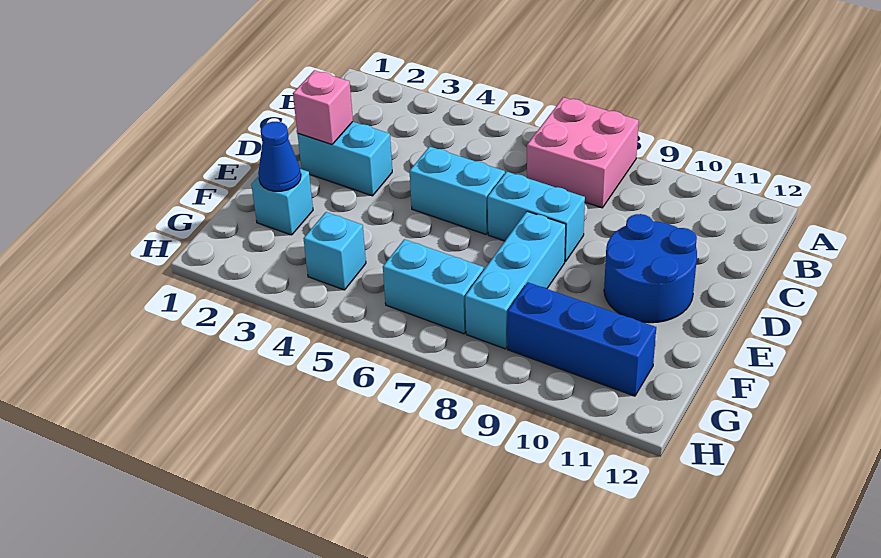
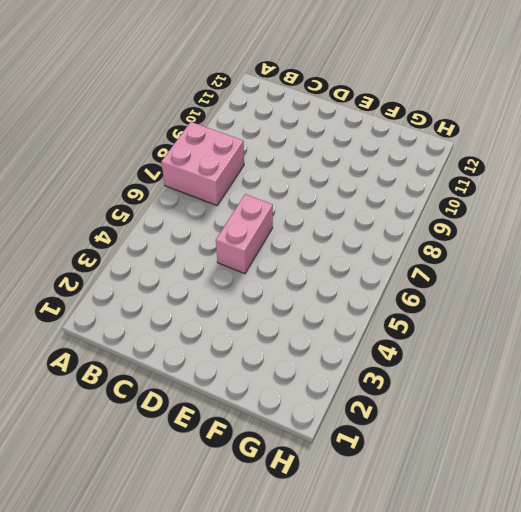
pink 1x2 brick [216,194,273,274] -> cyan 1x2 brick [410,147,505,234]
none -> cyan 1x2 brick [298,122,392,196]
none -> cyan 1x2 brick [488,172,585,262]
none -> blue 2x2 round brick [604,214,697,323]

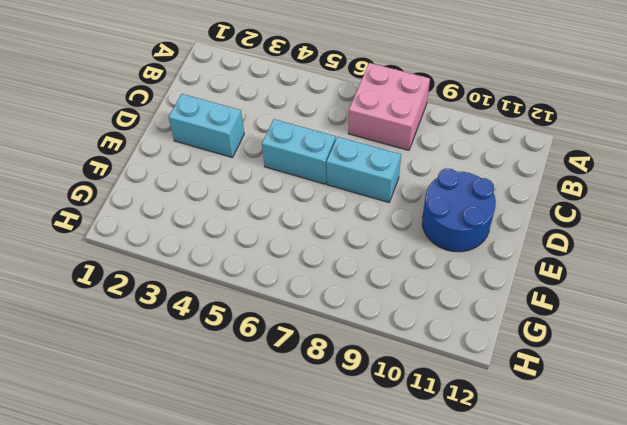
none -> cyan 1x3 brick [465,211,566,349]
none -> cyan 1x1 brick [251,169,313,235]
none -> cyan 1x1 brick [304,212,366,290]

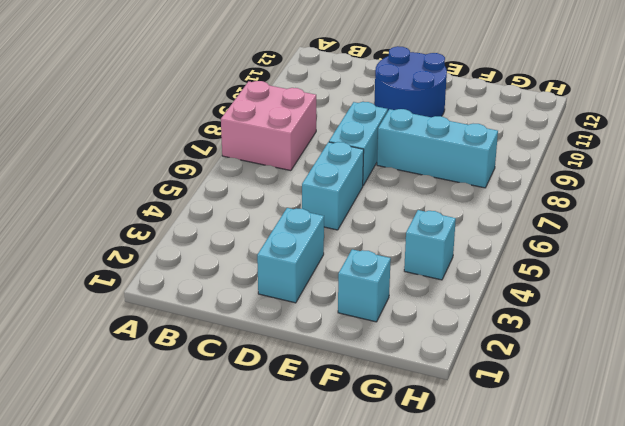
none -> cyan 1x2 brick [383,239,484,334]
none -> blue 1x3 brick [508,283,656,396]
none -> pink 1x1 brick [293,70,353,145]

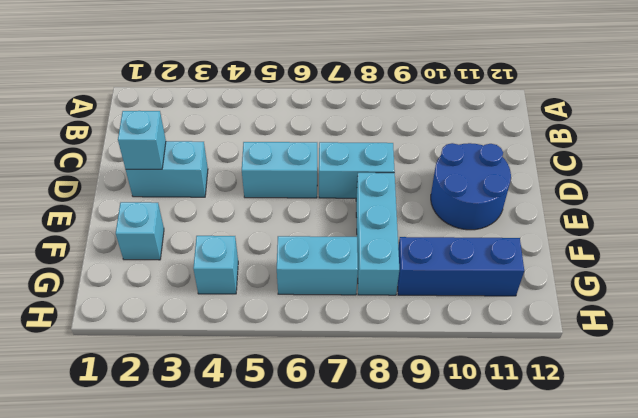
cyan 1x1 brick [118,111,166,169] -> pink 1x1 brick [293,70,353,145]
none -> pink 2x2 brick [527,97,639,208]
none -> blue 1x1 cone [258,122,301,191]

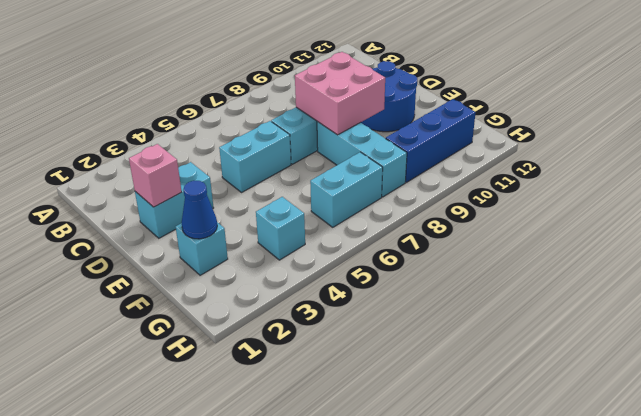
pink 2x2 brick [295,52,385,135] -> pink 2x2 brick moved to [527,97,639,208]

